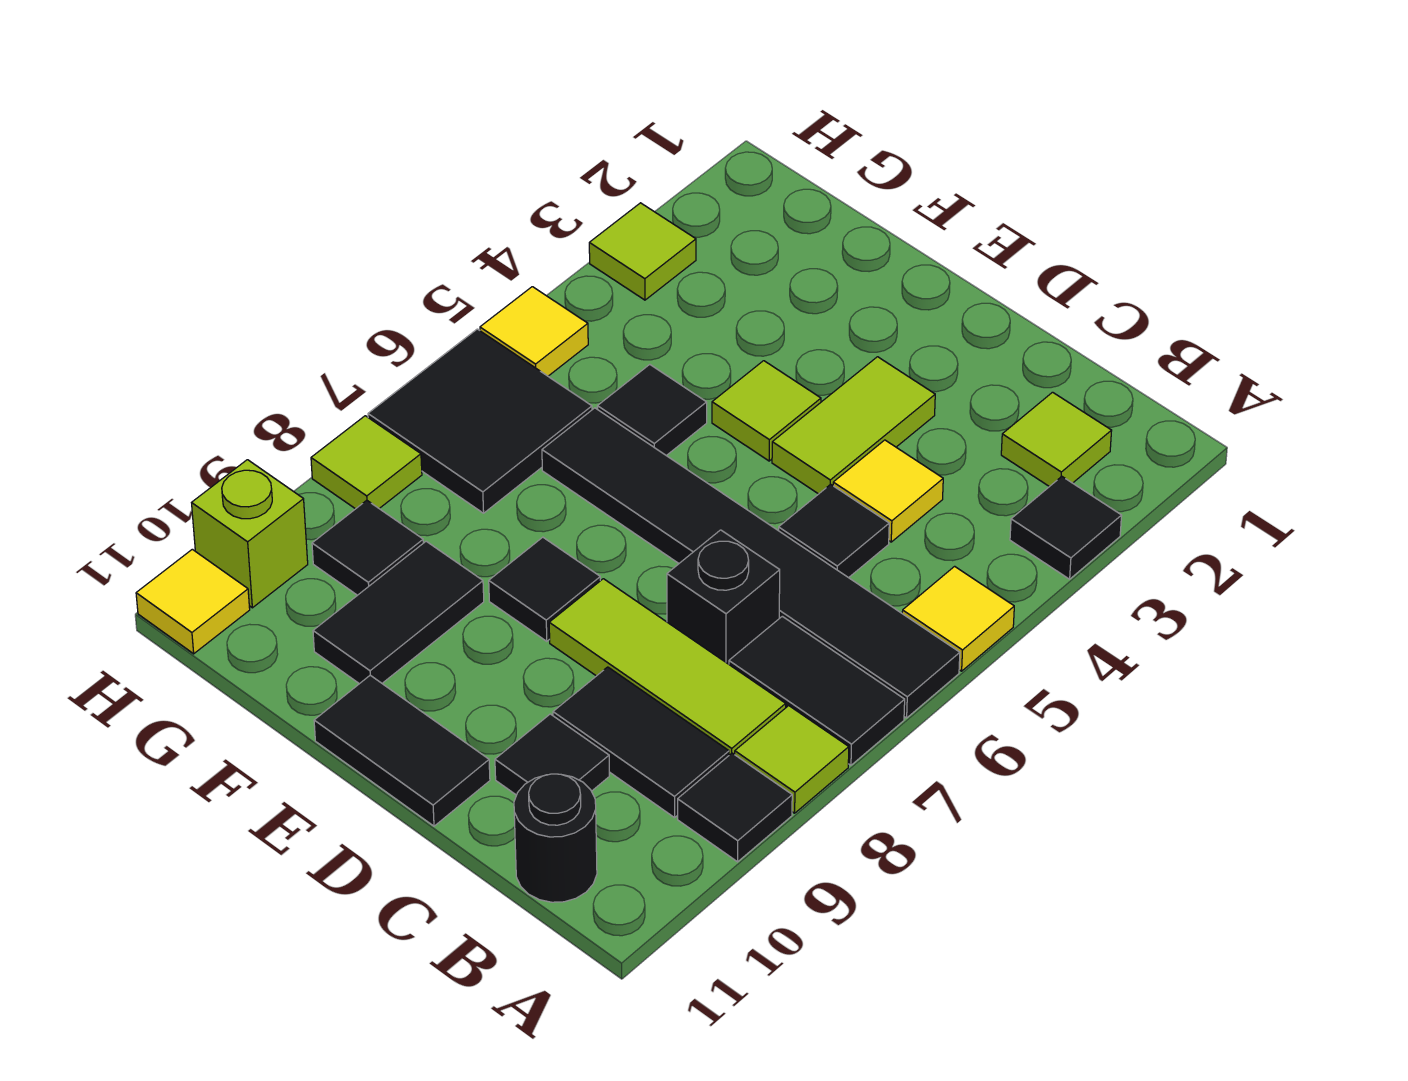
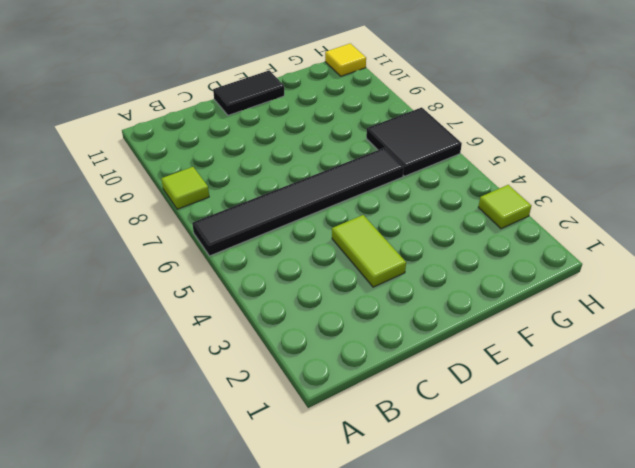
none -> black 1x1 tile [1010,477,1122,579]
none -> yellow 1x1 tile [902,566,1014,671]
none -> black 1x2 tile [729,616,905,765]

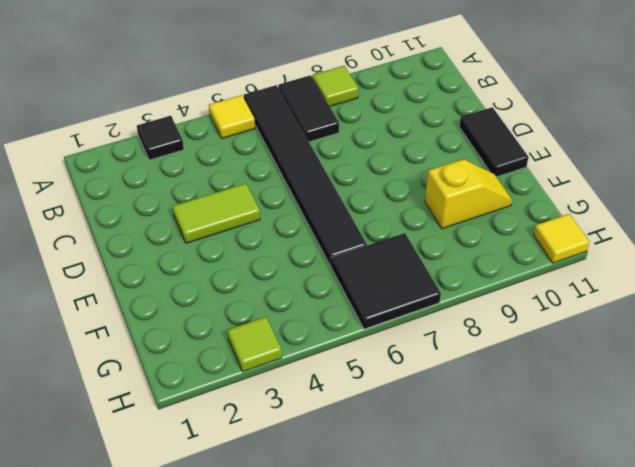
yellow 1x2 slope [425,159,512,229] -> black 1x2 tile [313,541,484,684]
none -> black 1x1 tile [678,753,792,862]
none -> lime 1x1 tile [1001,392,1112,487]
none -> lime 1x3 tile [549,579,786,755]

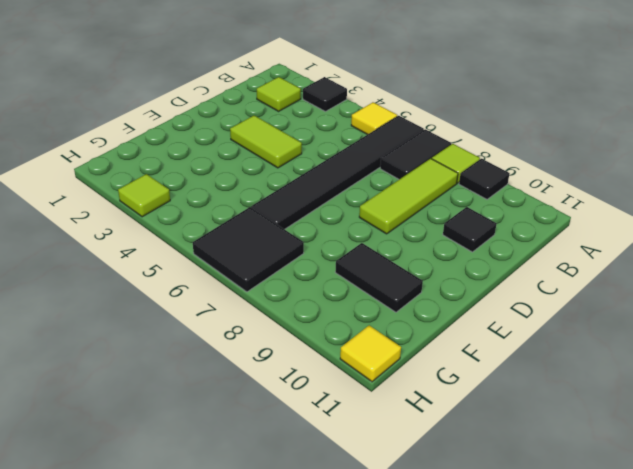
none -> black 1x2 tile [553,667,729,818]
none -> black 1x1 round brick [514,774,597,902]
none -> yellow 1x1 tile [833,440,943,542]

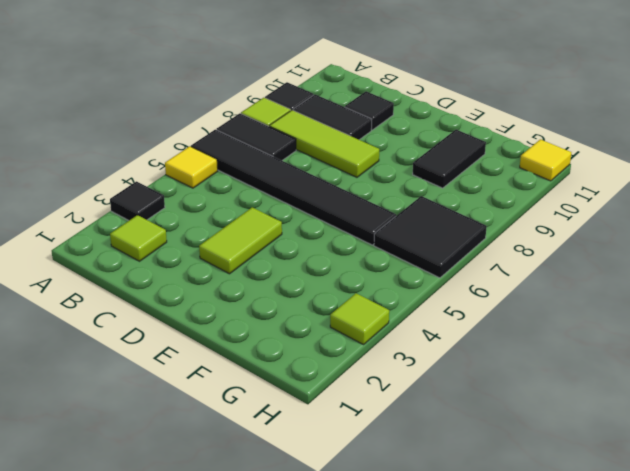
none -> black 1x1 round brick [514,774,597,902]
none -> yellow 1x1 tile [833,440,943,542]
none -> black 1x1 tile [779,484,889,578]

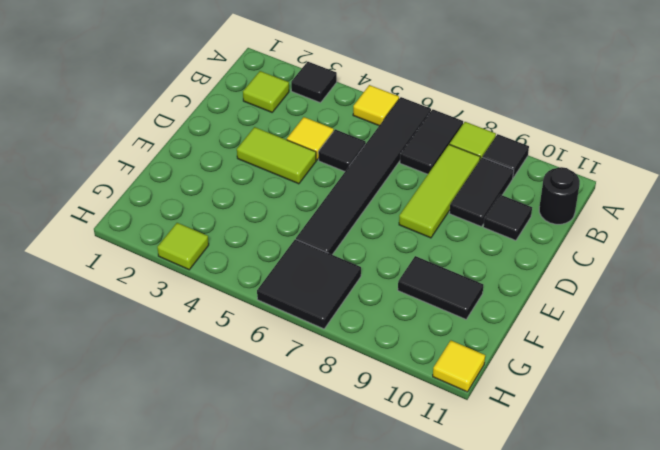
none -> black 1x1 brick [667,530,780,664]
none -> black 1x2 tile [314,675,490,826]
none -> lime 1x1 tile [712,361,821,461]

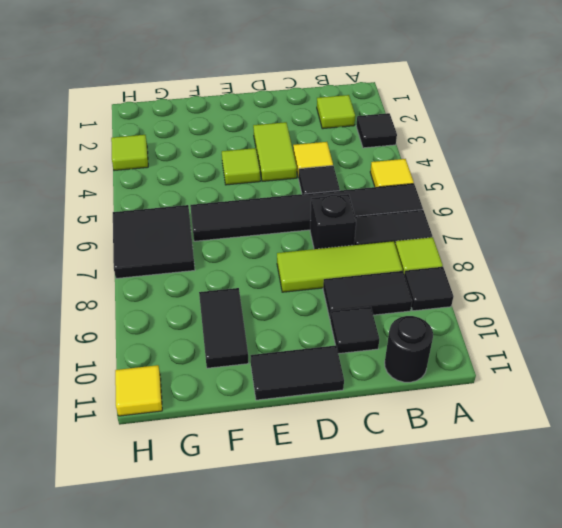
none -> black 1x1 tile [489,537,600,641]
none -> black 1x1 tile [597,365,707,456]
none -> black 1x1 tile [312,500,423,595]

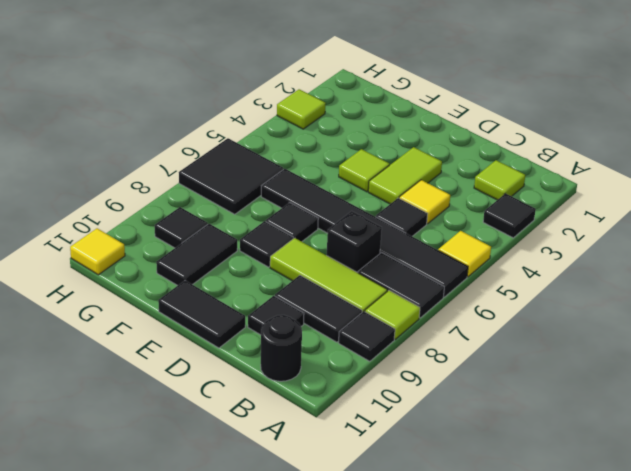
black 1x1 tile [266,203,318,242] -> black 1x1 tile moved to [597,365,707,456]
none -> yellow 1x1 tile [480,287,588,376]
none -> lime 1x1 tile [311,416,422,509]
none -> lime 1x1 brick [192,460,308,608]

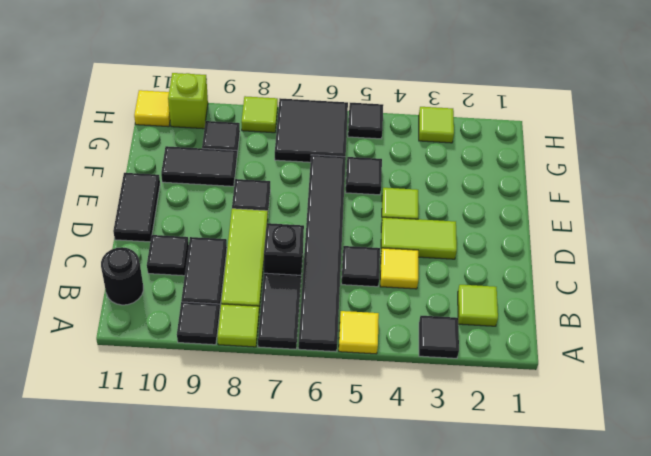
black 1x1 tile [348,103,383,139] -> yellow 1x1 tile [480,287,588,376]

